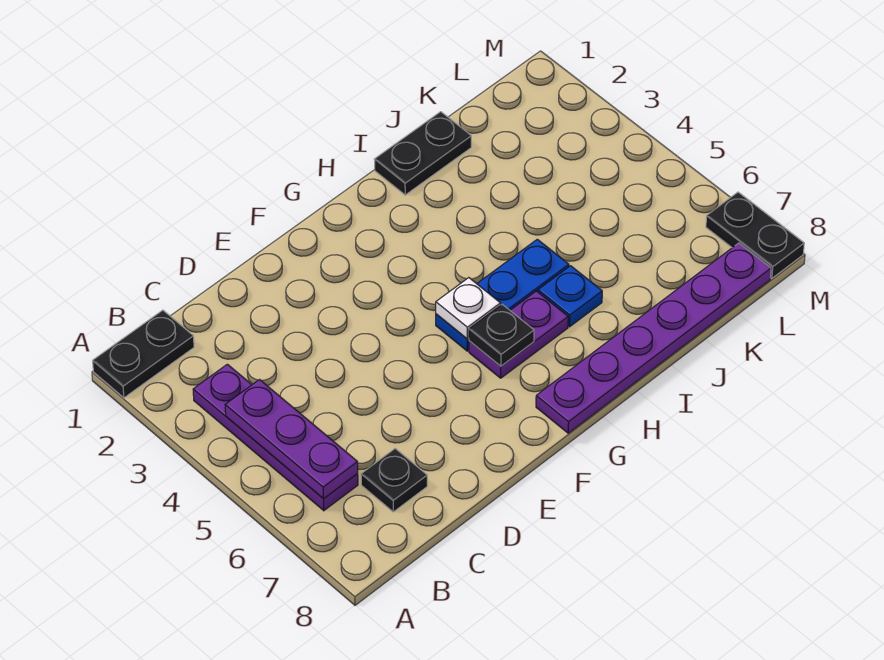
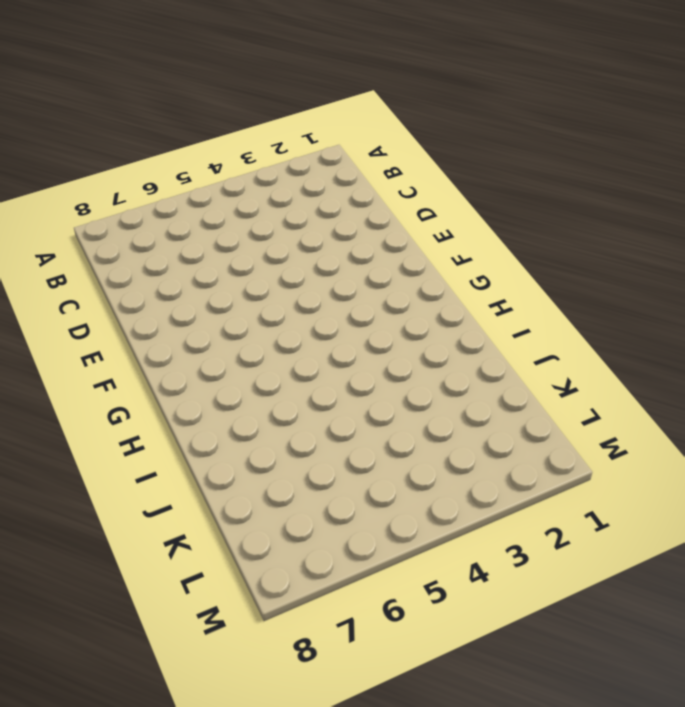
none -> black 1x2 plate [93,310,194,398]
none -> purple 1x4 plate [193,364,358,511]
none -> black 1x1 plate [361,449,427,512]

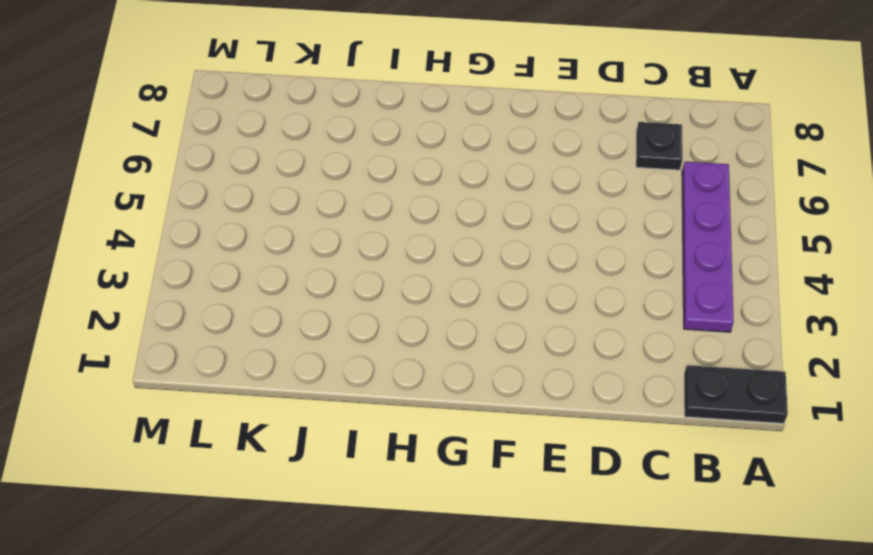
none -> blue 1x3 plate [436,239,569,351]
none -> purple 1x2 plate [469,291,568,378]
none -> purple 1x6 plate [536,243,771,433]

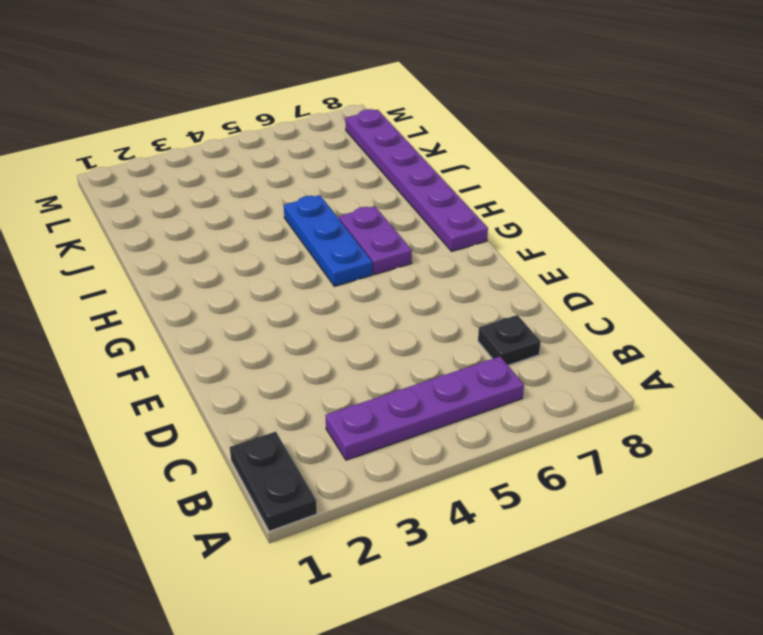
none -> black 1x2 plate [374,112,471,195]
none -> blue 1x1 plate [538,266,602,327]
none -> black 1x2 plate [706,192,804,278]

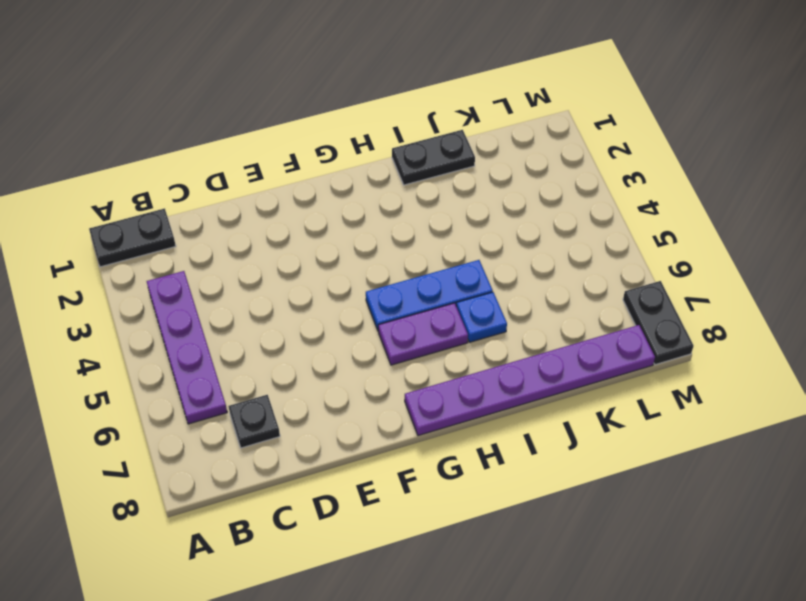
none -> purple 1x3 plate [225,380,358,499]
none -> white 1x1 plate [436,278,501,339]
none -> black 1x1 plate [469,304,534,366]

